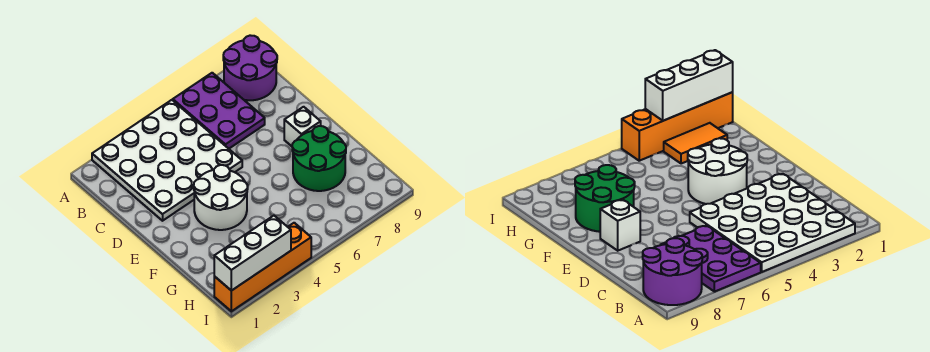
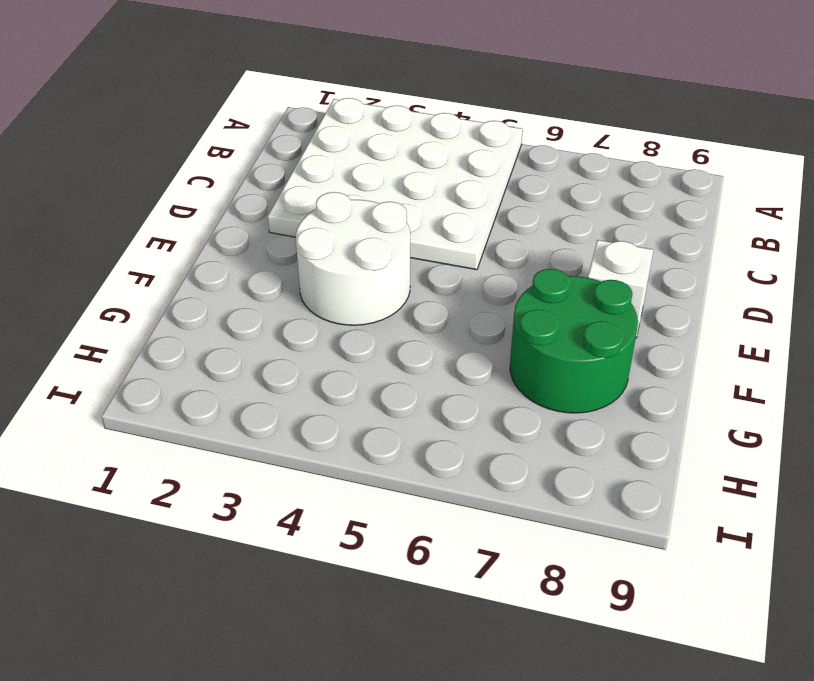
none -> purple 2x3 plate [173,73,265,149]
none -> purple 2x2 round brick [223,35,277,100]

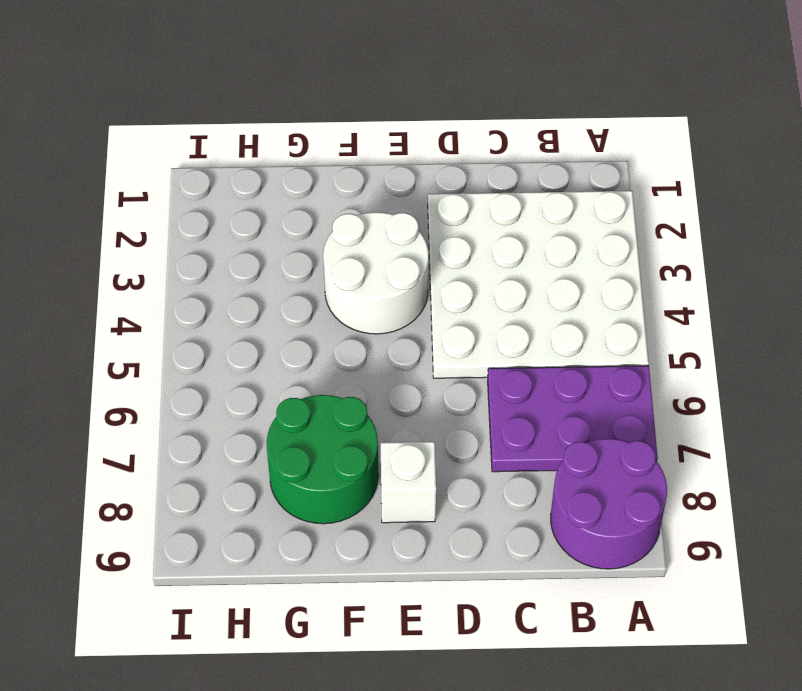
none -> orange 1x2 tile [664,123,727,164]
none -> orange 1x4 brick [214,223,311,311]

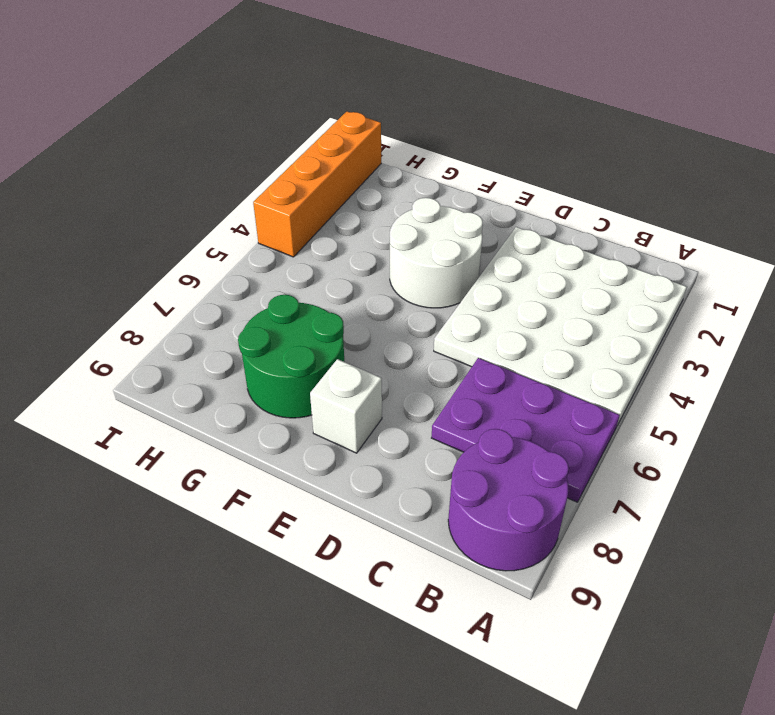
none -> orange 1x2 tile [664,123,727,164]
none -> white 1x3 brick [214,216,291,291]

